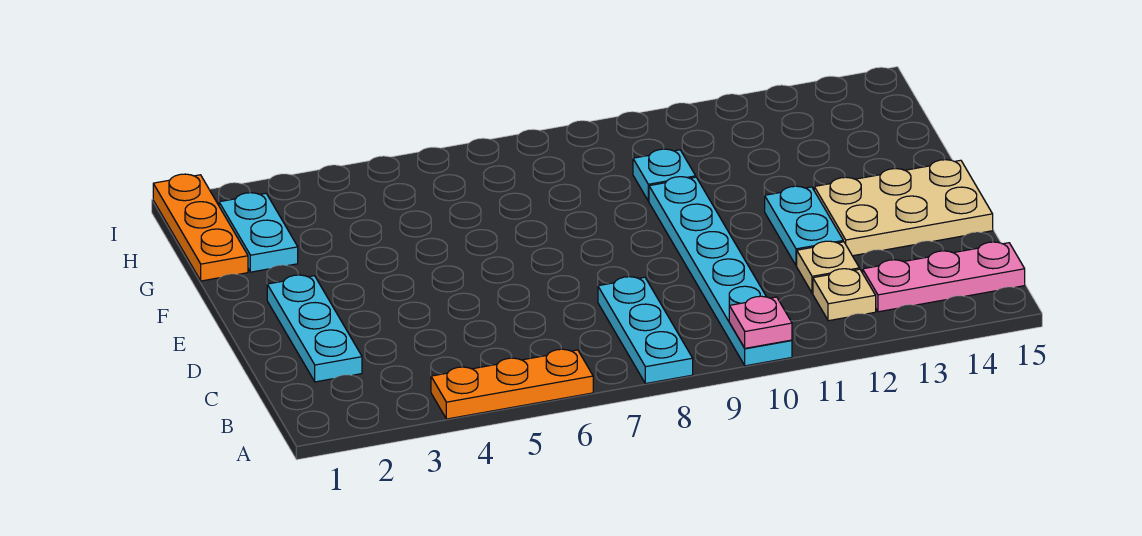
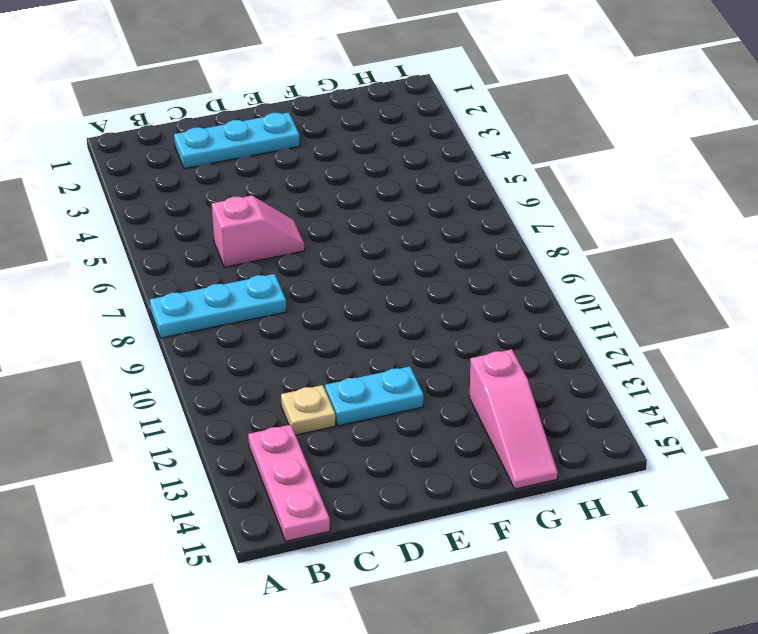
pink 1x2 slope [212,196,305,267] -> none
pink 1x3 slope [470,349,558,489] -> none
none -> orange 1x3 plate [431,349,593,419]
none -> cyan 1x6 plate [649,177,792,366]
none -> tan 1x1 plate [813,269,876,321]

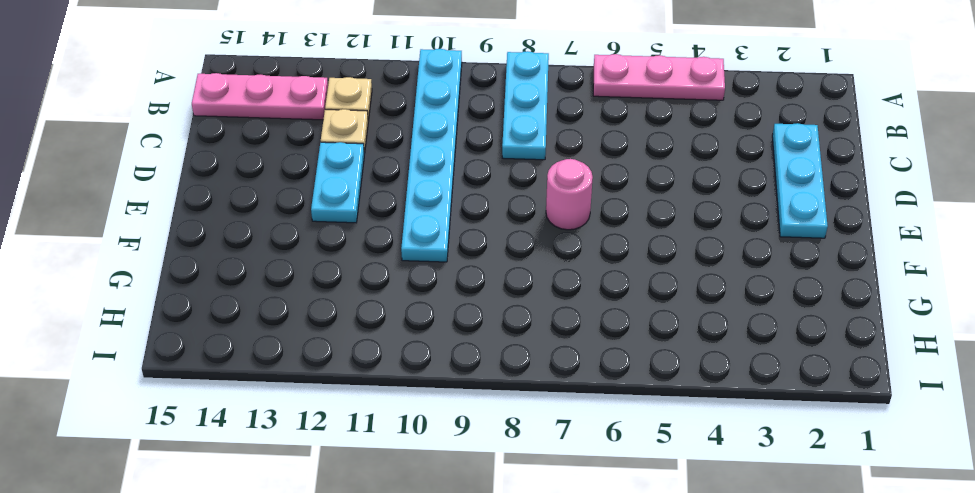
pink 1x3 plate [593,54,725,100] -> orange 1x3 plate [431,349,593,419]
pink 1x1 round brick [546,159,593,230] -> none
none -> tan 2x3 plate [814,159,993,256]
none -> orange 1x3 plate [153,174,248,281]
none -> cyan 1x2 plate [219,193,298,272]

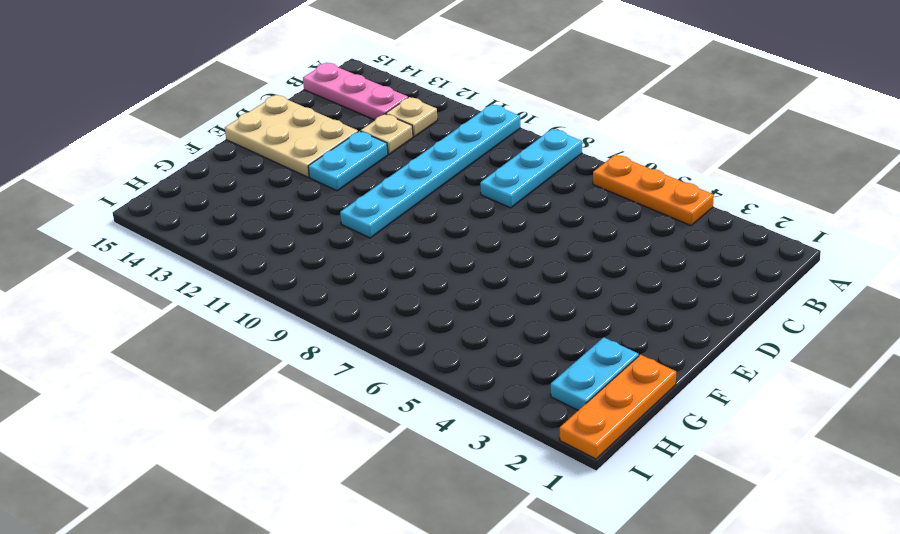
none -> cyan 1x3 plate [267,275,362,382]
none -> cyan 1x1 plate [633,149,696,201]
none -> pink 1x1 plate [729,296,792,348]

